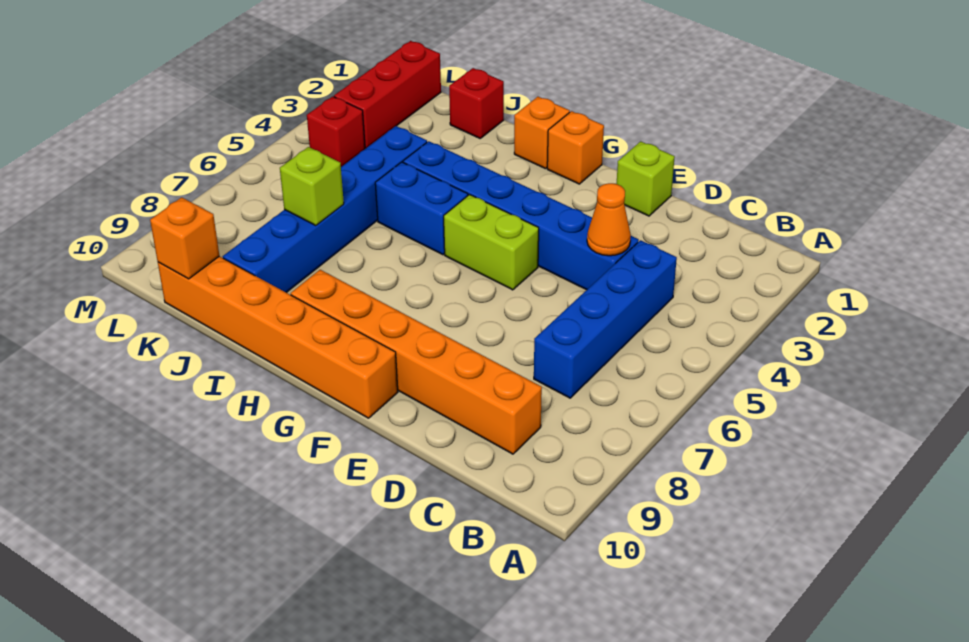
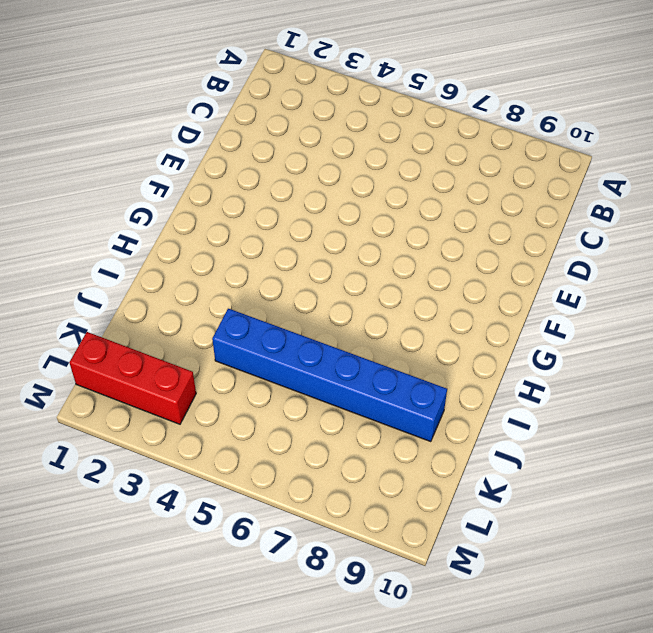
none -> blue 1x4 brick [534,240,677,398]
none -> orange 1x6 brick [291,270,542,454]
none -> blue 1x6 brick [403,141,639,290]

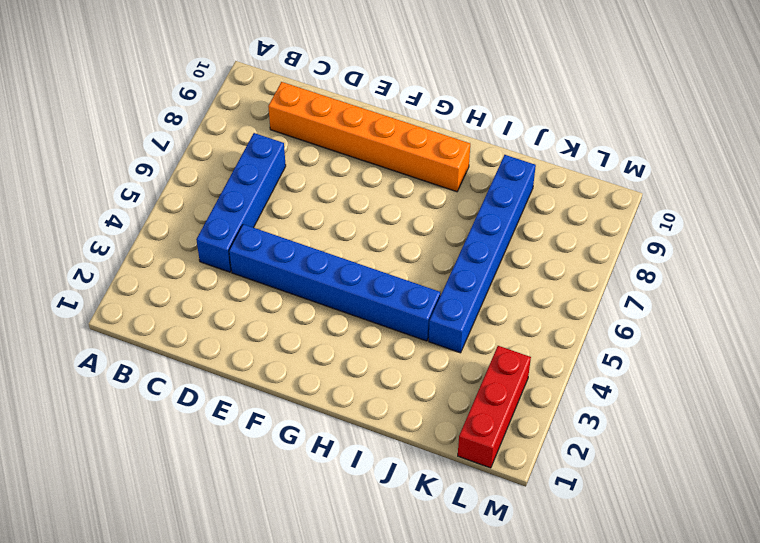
none -> lime 1x1 brick [617,141,675,216]
none -> lime 1x2 brick [444,195,539,290]
none -> orange 1x6 brick [158,256,398,418]

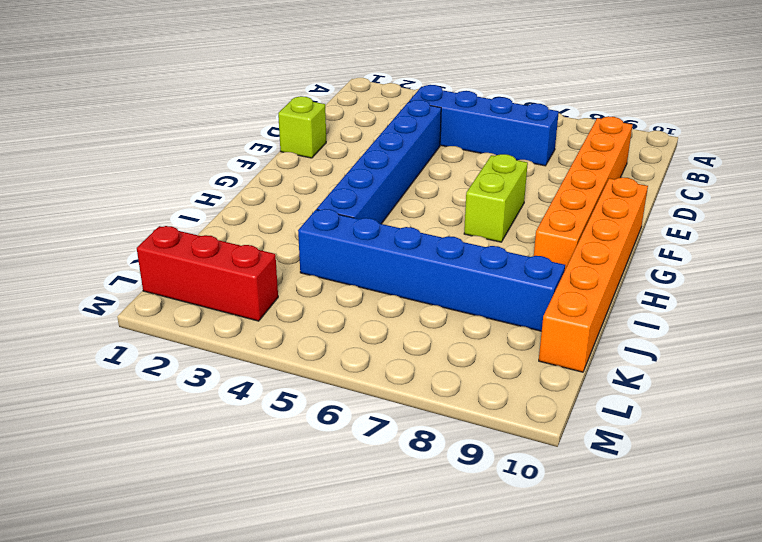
lime 1x2 brick [464,154,528,242] -> lime 1x2 brick moved to [444,195,539,290]
none -> orange 1x1 brick [547,111,604,184]
none -> orange 1x1 brick [514,97,570,169]
none -> blue 1x2 brick [375,162,468,255]

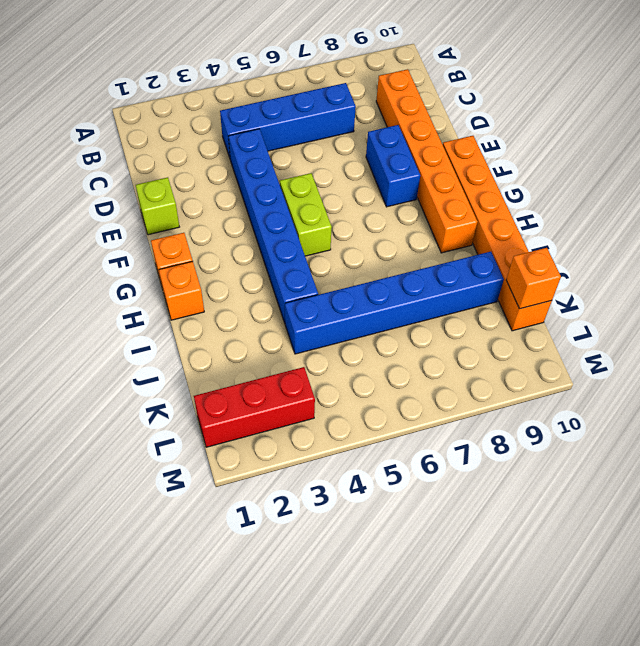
blue 1x2 brick [366,125,420,207] -> blue 1x2 brick moved to [375,162,468,255]
none -> red 1x1 brick [449,68,504,138]
none -> red 1x1 brick [307,96,365,167]
none -> orange 1x1 cone [587,183,631,256]

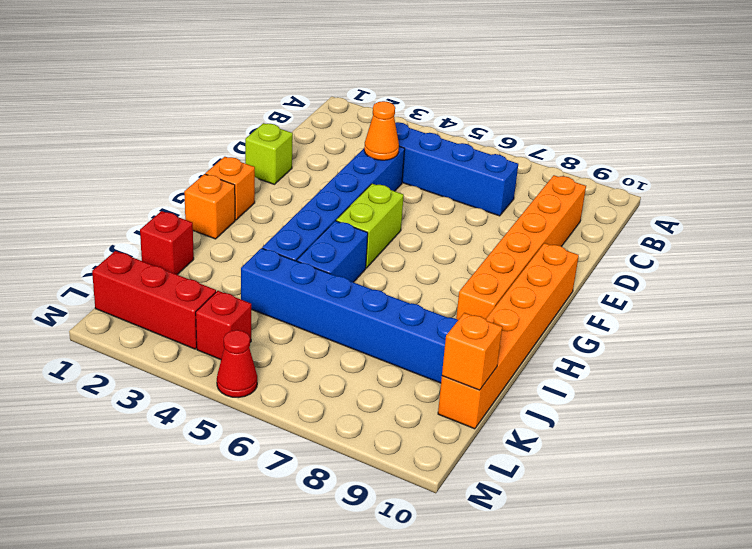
red 1x1 cone [217,330,257,398] -> none
none -> lime 1x1 brick [280,147,344,226]

